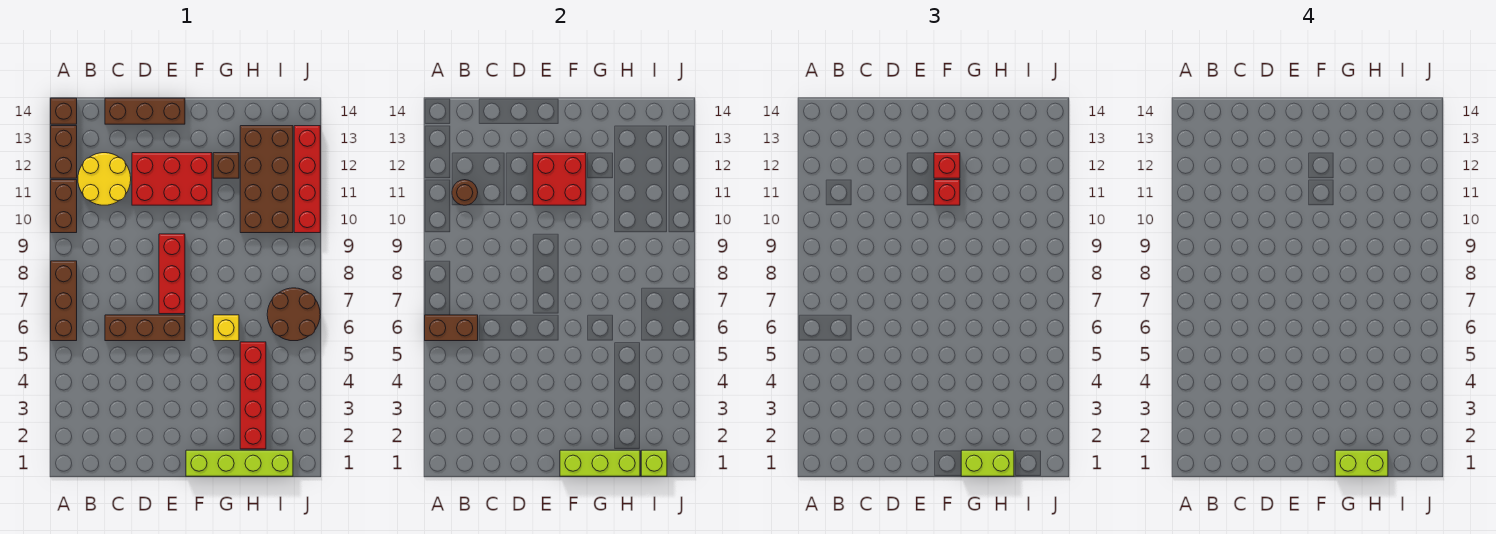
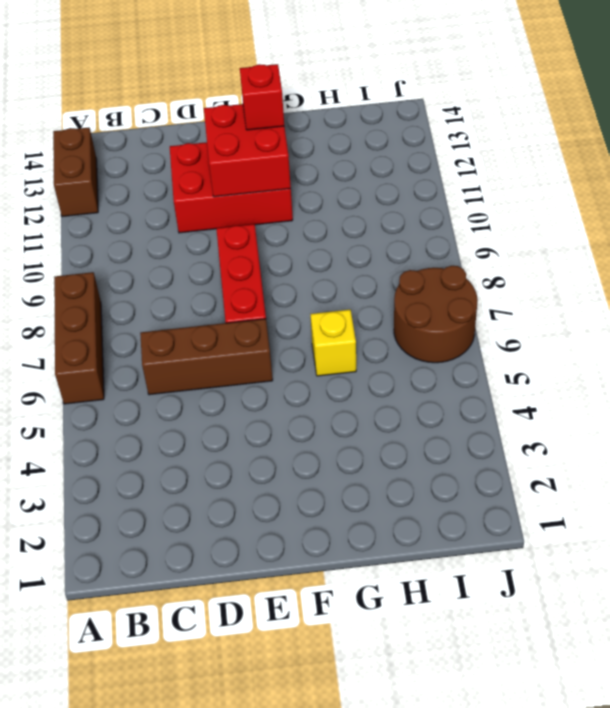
none -> brown 1x2 brick [51,180,77,233]
none -> brown 1x1 brick [51,98,77,124]
none -> yellow 2x2 round brick [78,153,131,205]

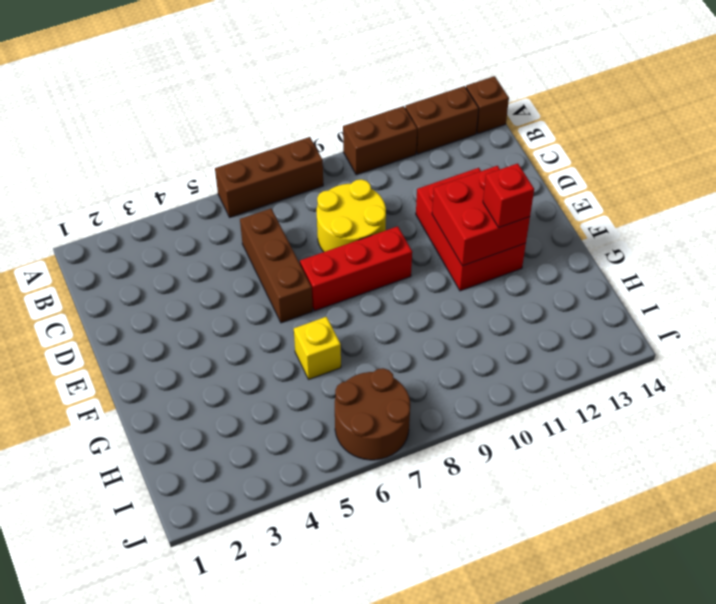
yellow 2x2 round brick [317,179,386,252] -> yellow 2x2 round brick moved to [78,153,131,205]
none -> brown 1x3 brick [105,98,185,124]
none -> lime 1x4 brick [186,450,293,476]
none -> brown 1x1 brick [213,153,239,178]

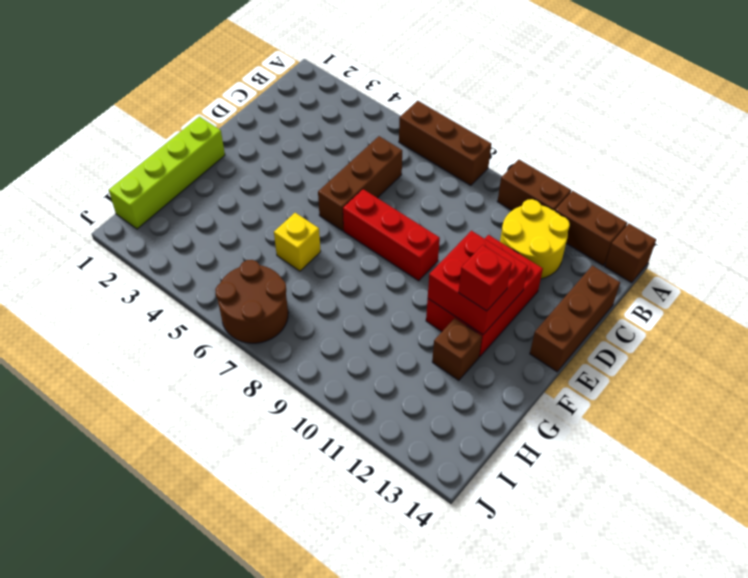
none -> red 1x4 brick [240,342,266,449]
none -> brown 2x4 brick [240,126,293,233]
none -> red 1x4 brick [294,126,320,233]

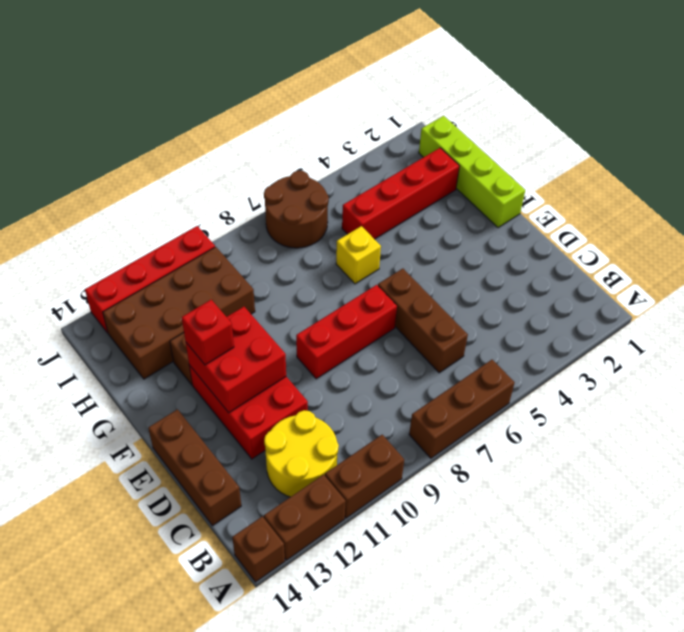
none -> brown 1x2 brick [425,315,478,341]
none -> brown 1x1 round brick [452,180,478,205]
none -> lime 1x3 brick [560,450,640,476]

